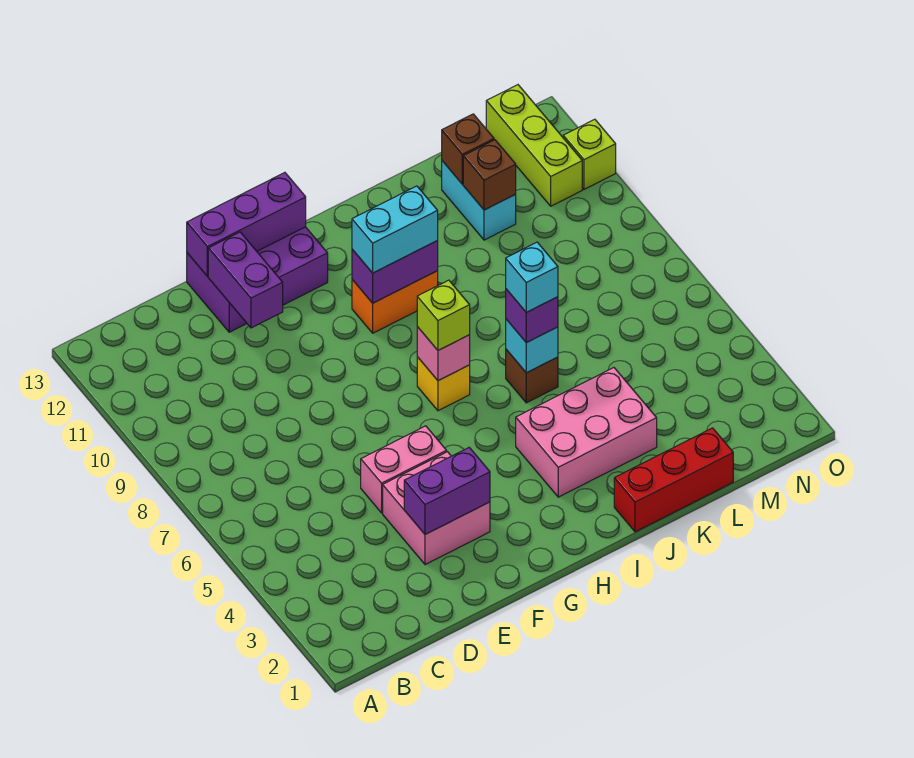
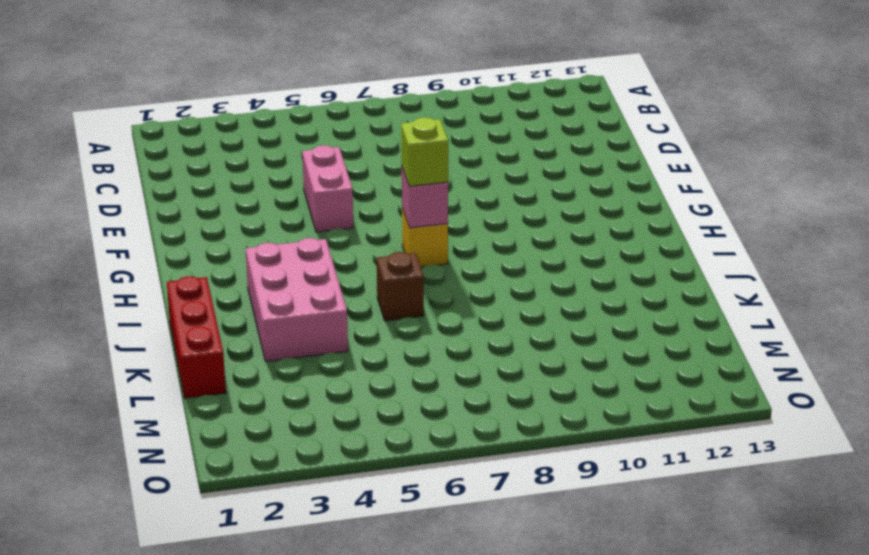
none -> pink 2x2 brick [383,452,490,565]
none -> purple 2x3 brick [187,227,328,332]
none -> orange 1x2 brick [352,271,438,333]

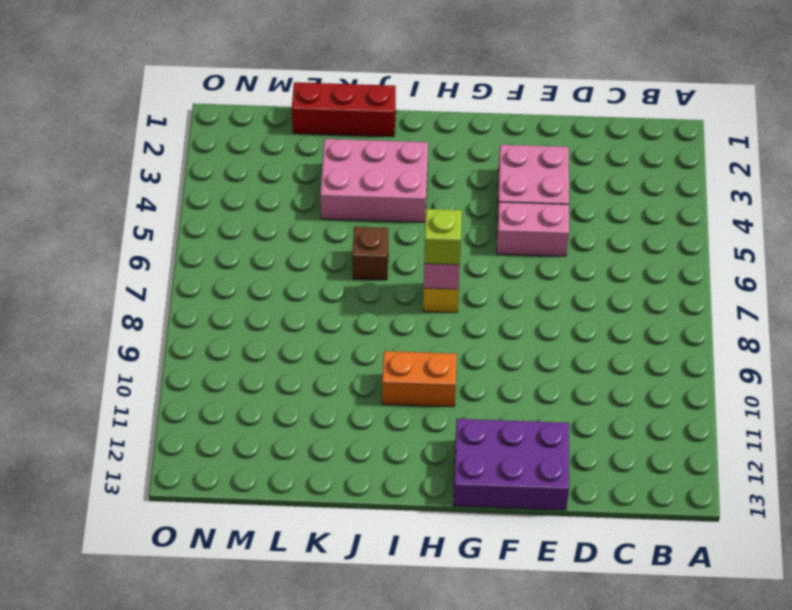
none -> cyan 1x2 brick [442,161,516,240]
none -> lime 1x3 brick [486,85,582,206]
none -> lime 1x1 brick [563,119,616,189]

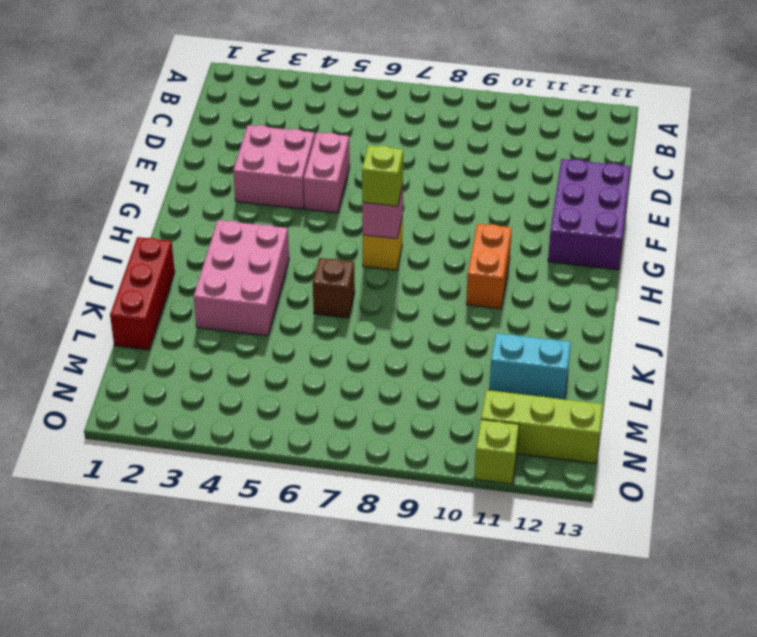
none -> purple 1x2 brick [404,448,490,534]
none -> purple 1x2 brick [208,232,283,328]
none -> purple 1x3 brick [187,173,306,276]

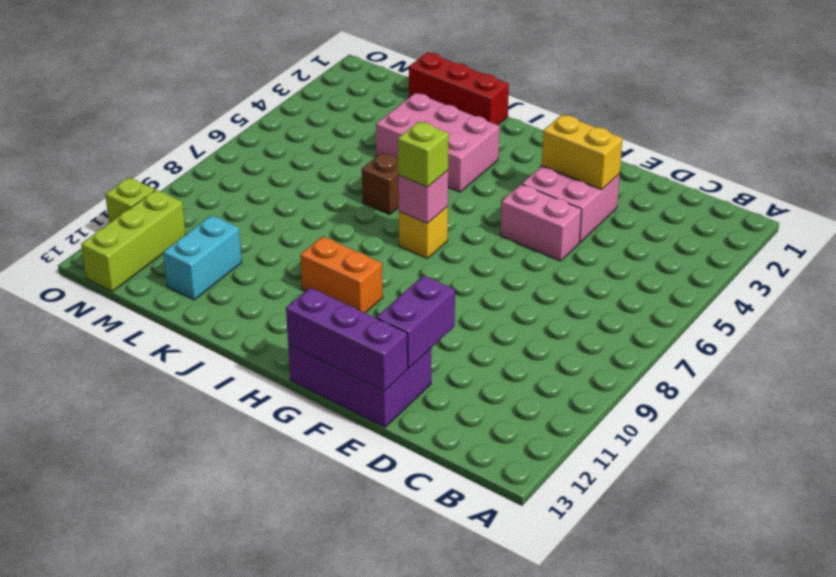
yellow 1x2 brick [542,115,623,190] -> purple 1x2 brick [404,448,490,534]
none -> purple 1x2 brick [352,241,438,303]
none -> cyan 1x1 brick [506,319,558,373]
none -> brown 1x1 brick [463,140,516,210]

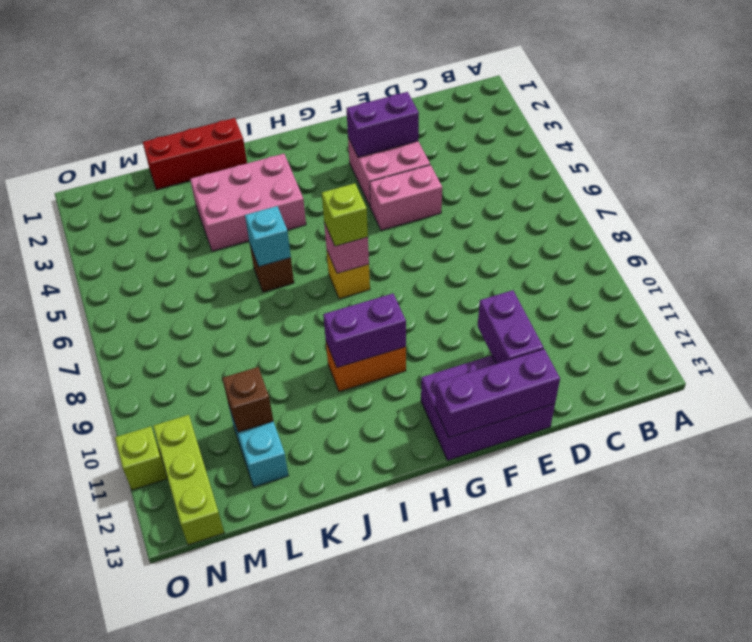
none -> brown 1x1 brick [442,114,494,184]
none -> cyan 1x2 brick [352,186,438,273]
none -> purple 1x1 brick [506,289,558,343]

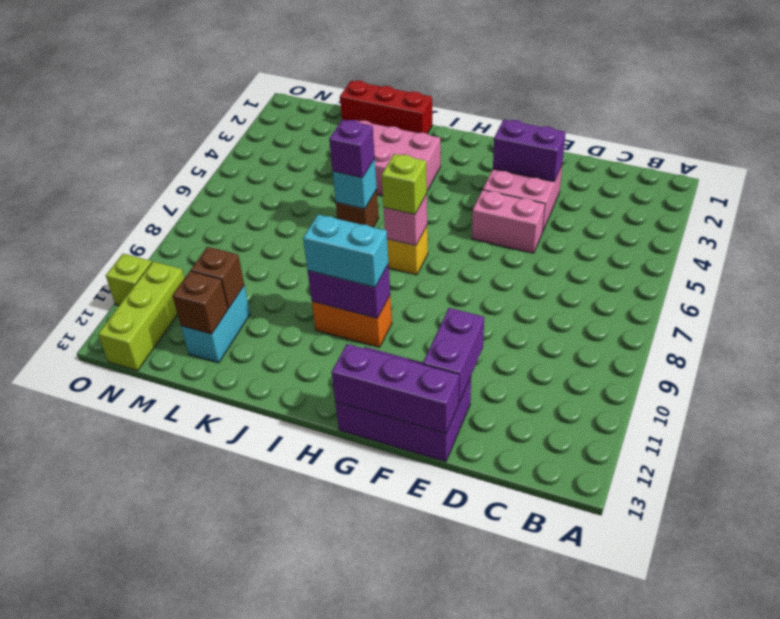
none -> cyan 1x1 brick [506,242,558,312]

